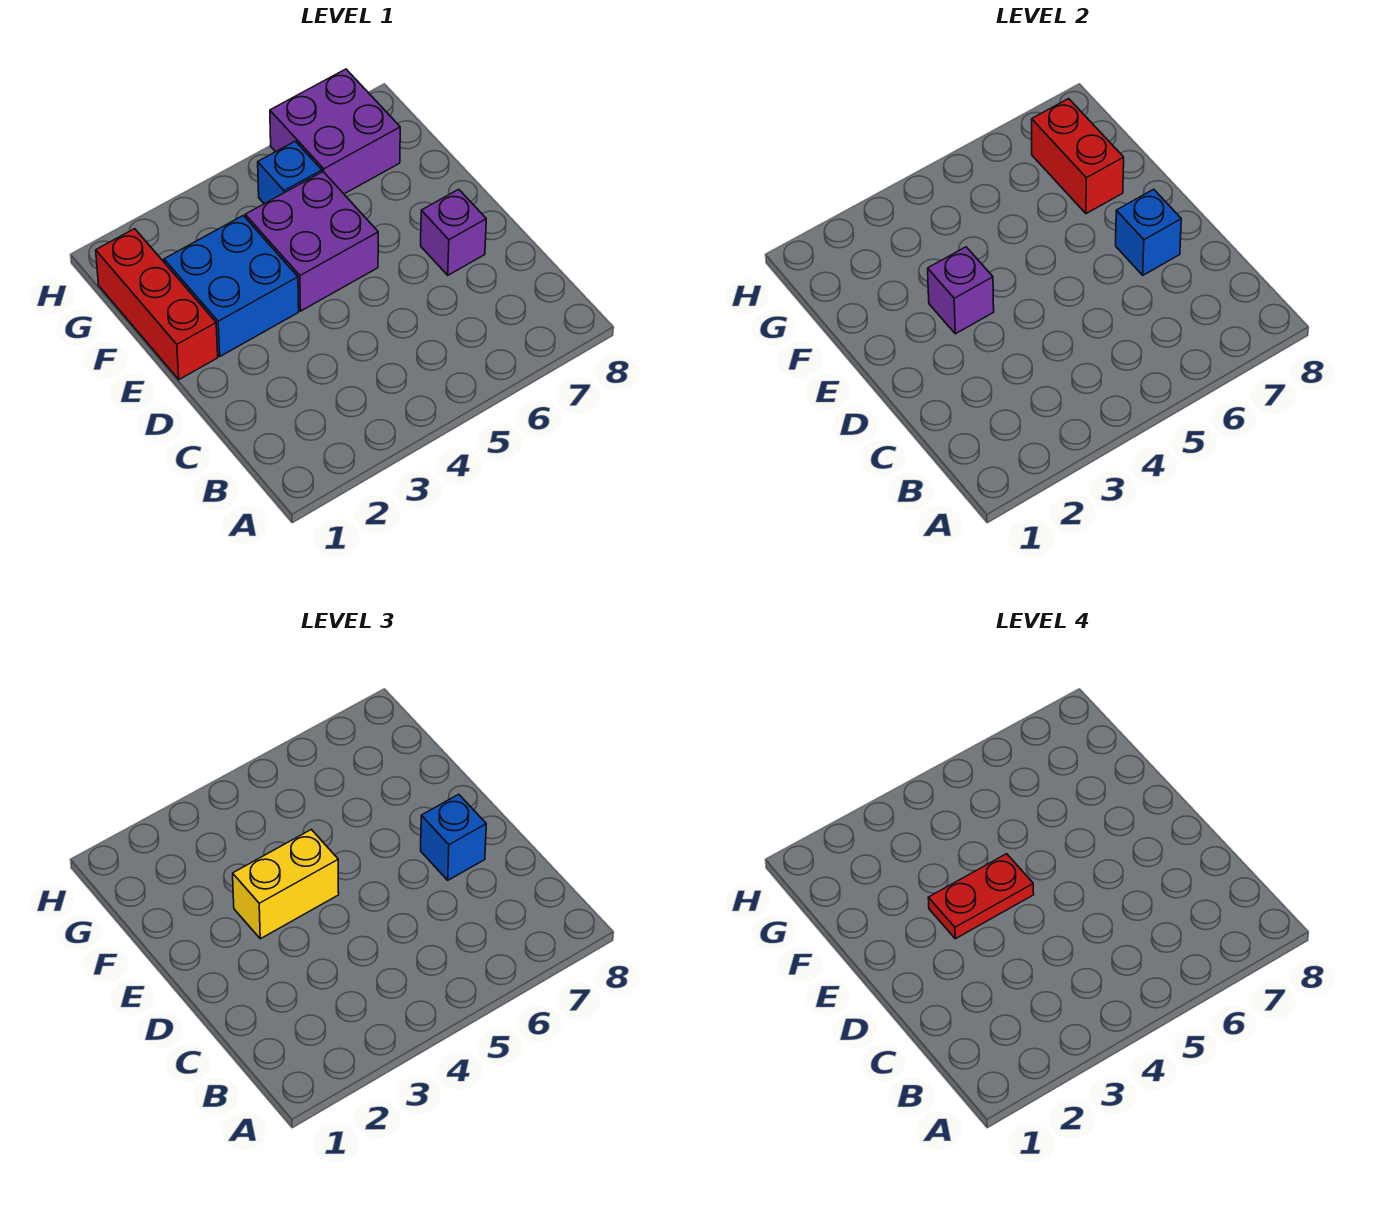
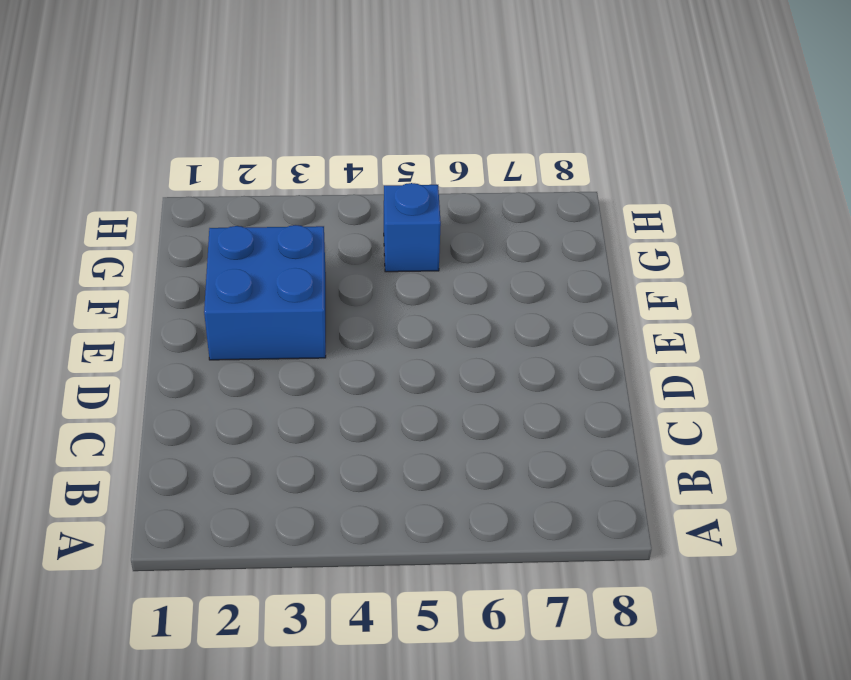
none -> purple 1x1 brick [421,189,486,275]
none -> red 1x3 brick [96,229,218,379]
none -> purple 2x2 brick [245,172,378,311]

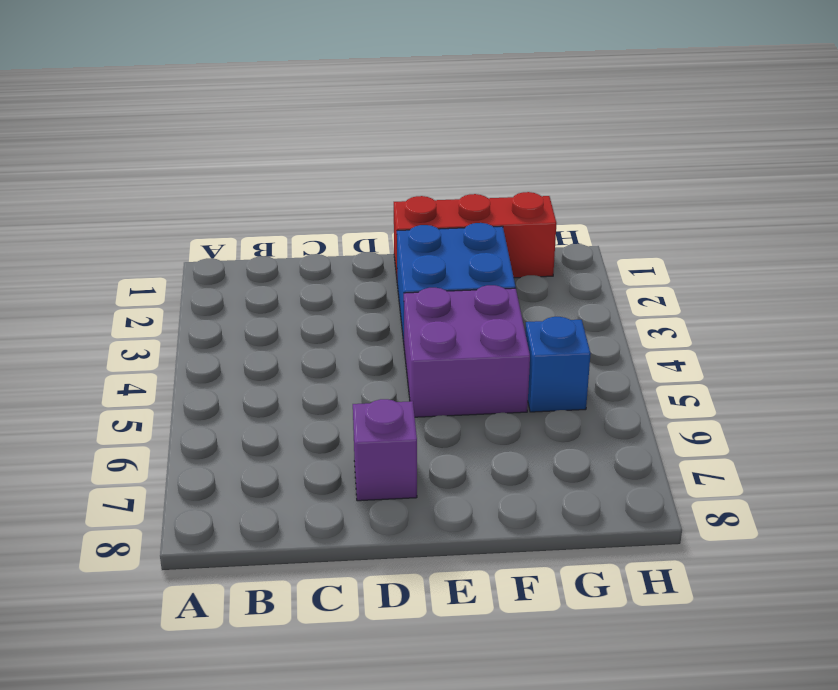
none -> purple 2x2 brick [270,69,400,194]
none -> blue 1x1 brick [1116,189,1181,275]
none -> purple 1x1 brick [928,247,994,334]

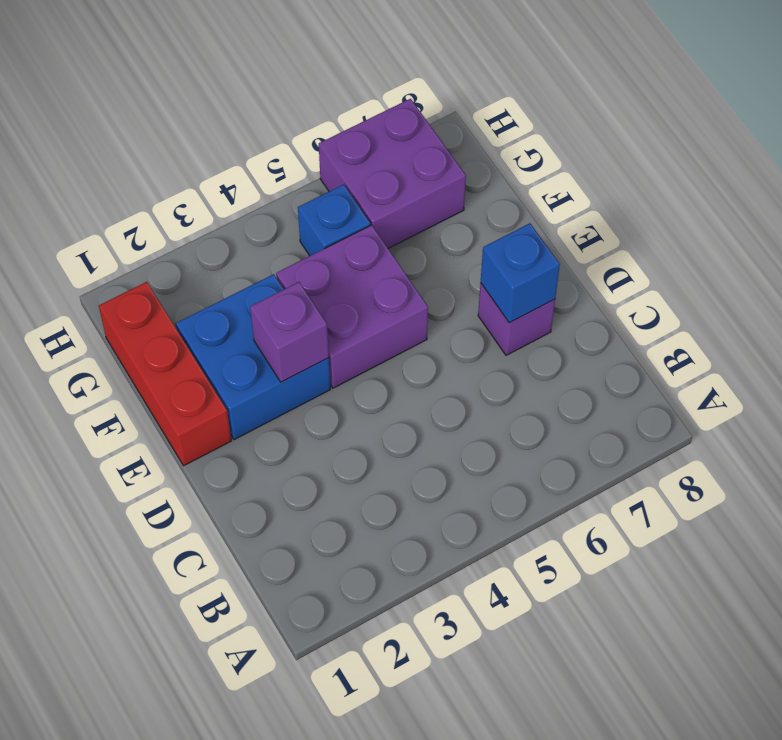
none -> red 1x2 brick [1032,99,1124,214]
none -> blue 1x1 brick [421,794,486,880]
none -> yellow 1x2 brick [233,829,339,939]

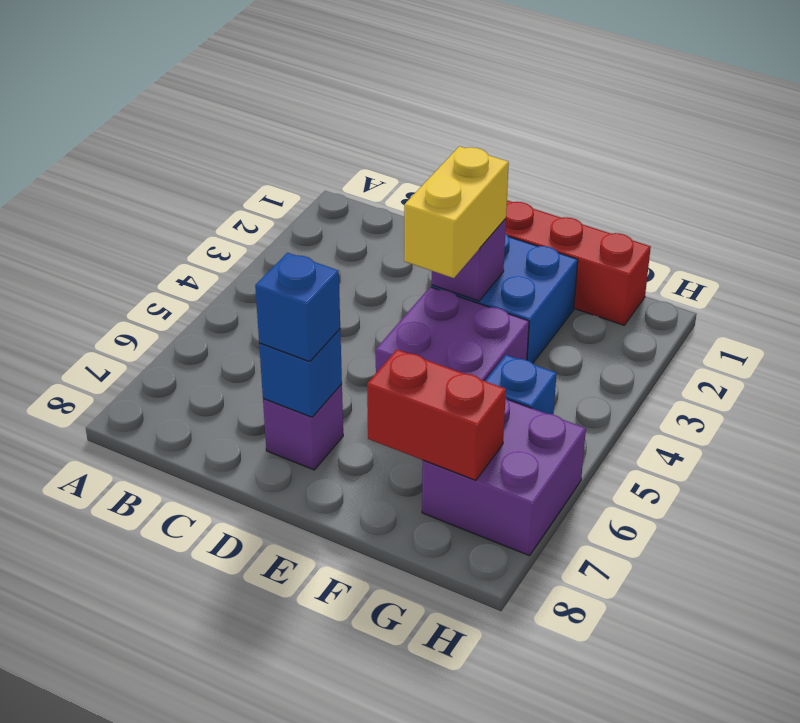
none -> red 1x2 plate [928,854,1034,939]

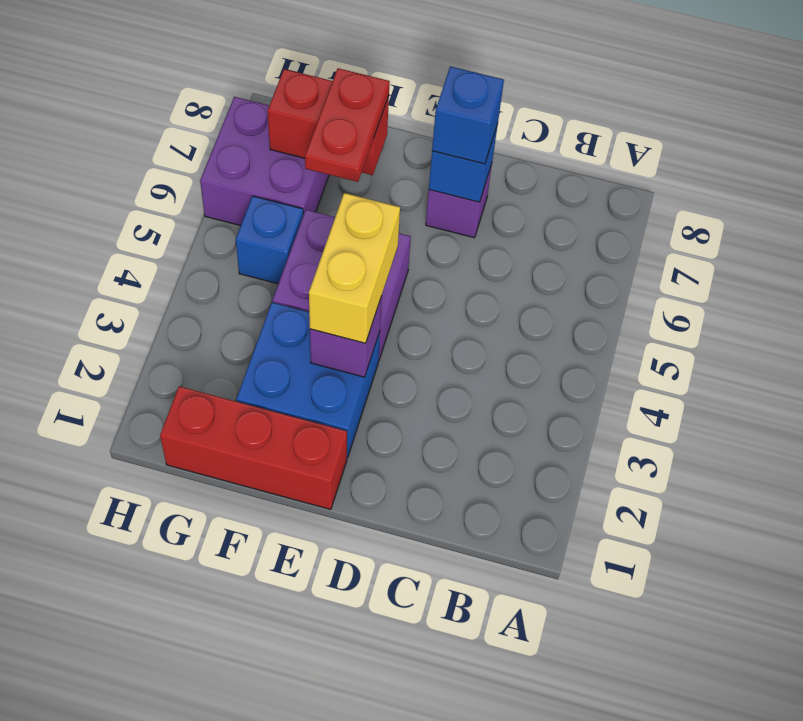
red 1x2 plate [305,68,390,182] -> red 1x2 plate moved to [928,854,1034,939]

